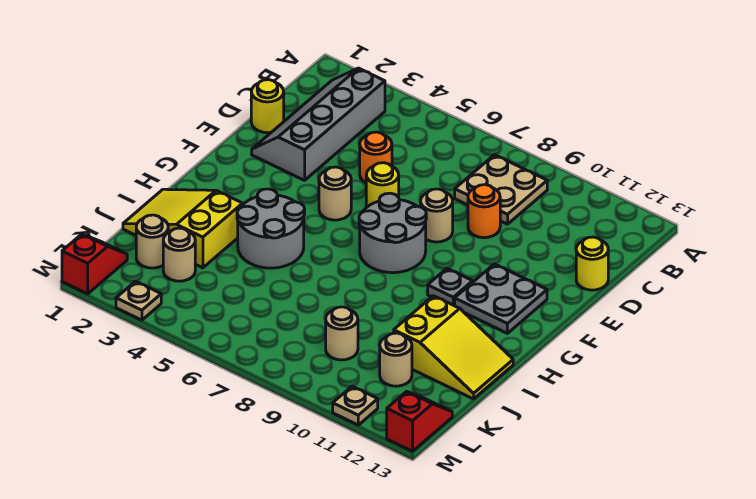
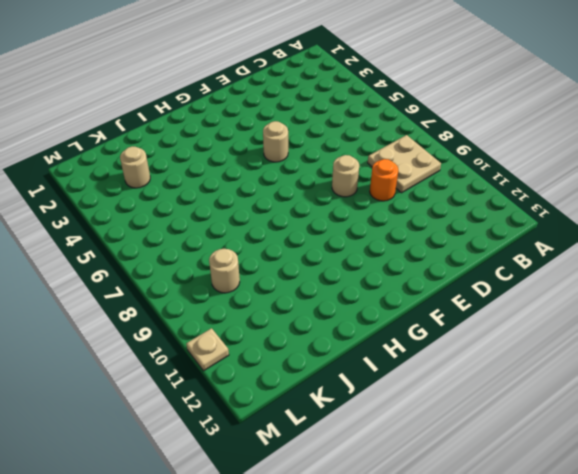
none -> grey 2x4 slope [252,68,385,180]
none -> yellow 1x1 round brick [251,80,284,133]
none -> orange 1x1 round brick [360,132,392,183]

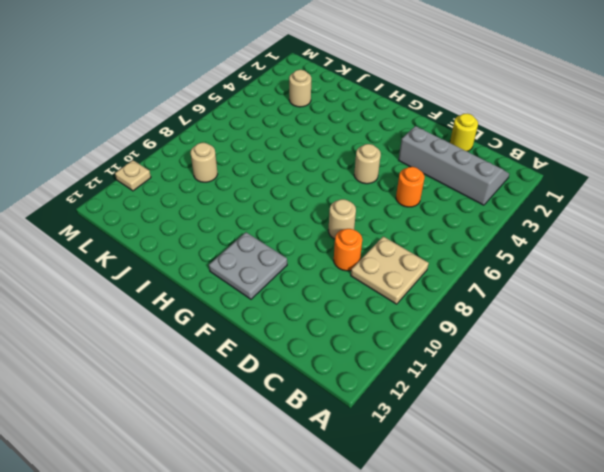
none -> yellow 1x1 round brick [576,237,608,290]
none -> yellow 1x1 round brick [366,163,399,207]
none -> grey 2x2 round brick [359,193,426,273]

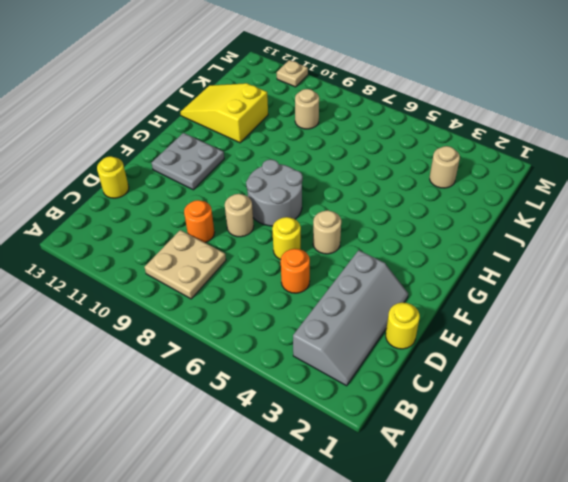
none -> grey 1x1 plate [428,268,473,306]
none -> grey 2x2 round brick [237,189,305,268]
none -> yellow 2x3 slope [123,189,243,268]

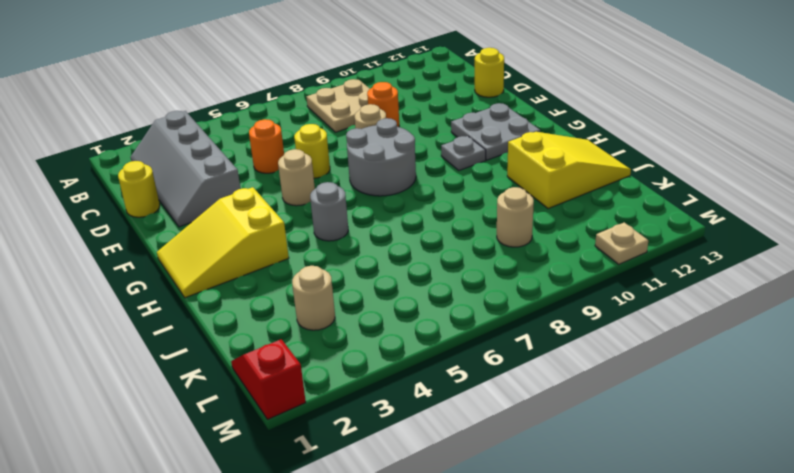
yellow 2x3 slope [157,187,289,298] -> yellow 2x3 slope moved to [123,189,243,268]
grey 1x1 round brick [310,182,348,241] -> grey 2x2 round brick [237,189,305,268]
none -> tan 1x1 round brick [136,215,168,268]
none -> tan 1x1 round brick [380,333,412,386]
none -> red 1x2 slope [387,391,452,451]

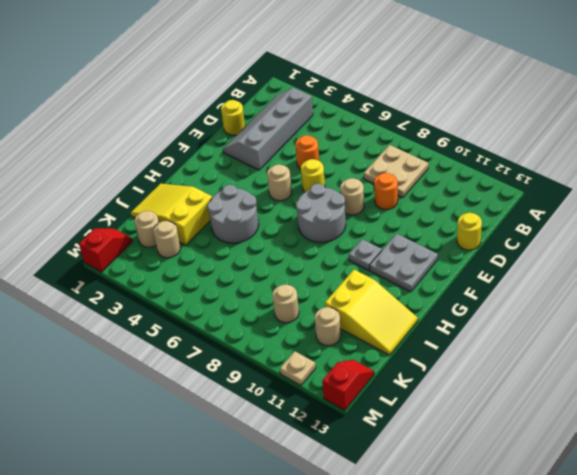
none -> tan 1x1 plate [116,281,161,320]

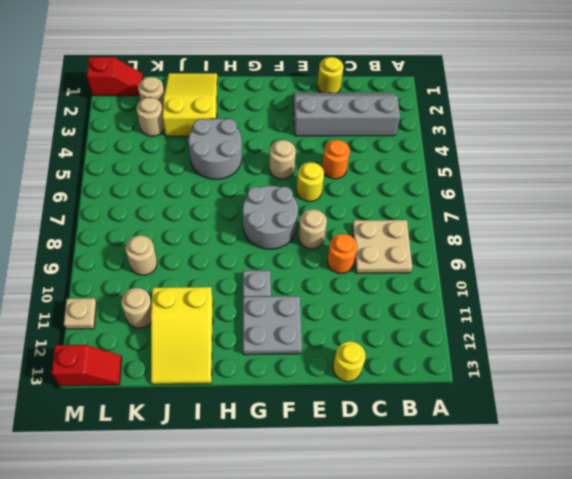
none -> tan 1x1 plate [116,281,161,320]

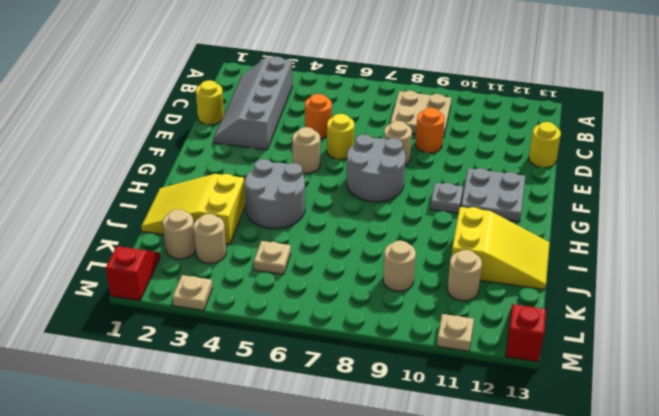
tan 1x1 plate [254,241,291,275] -> none

